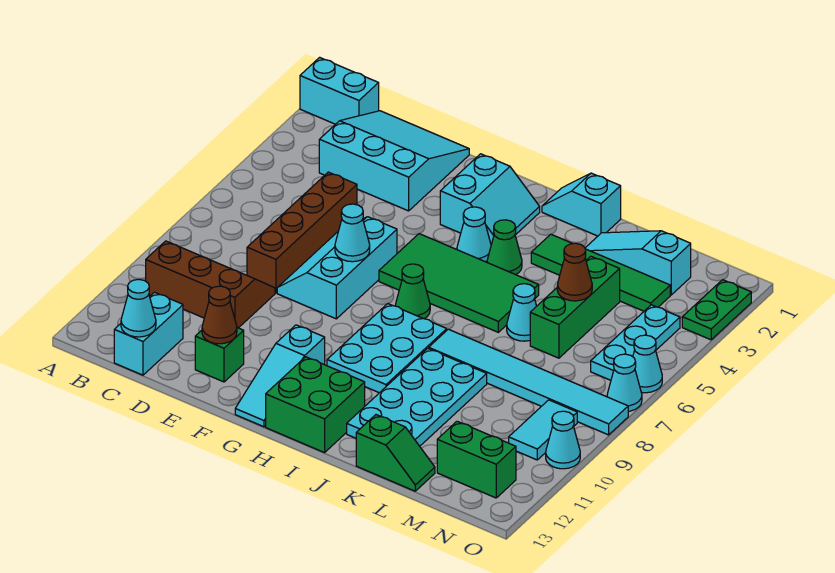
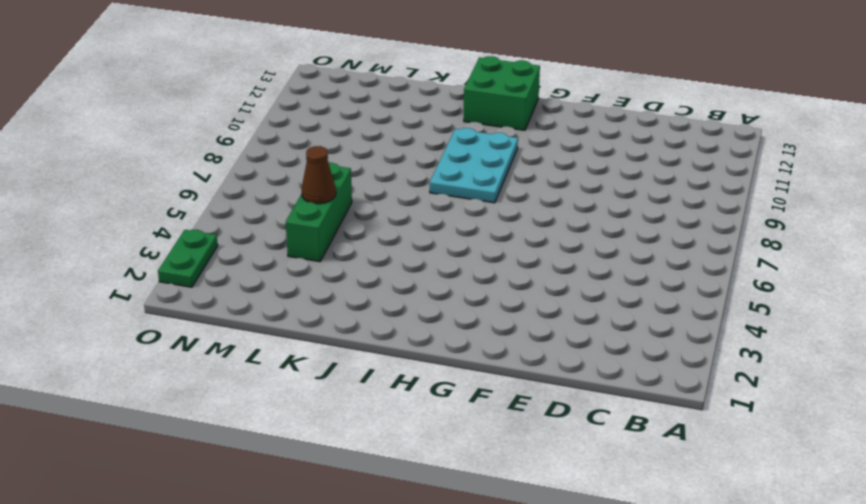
none -> cyan 1x2 brick [300,57,379,124]
none -> brown 2x3 slope [146,241,275,328]
none -> cyan 3x3 slope [319,111,469,211]
none -> cyan 1x2 brick [114,292,183,375]

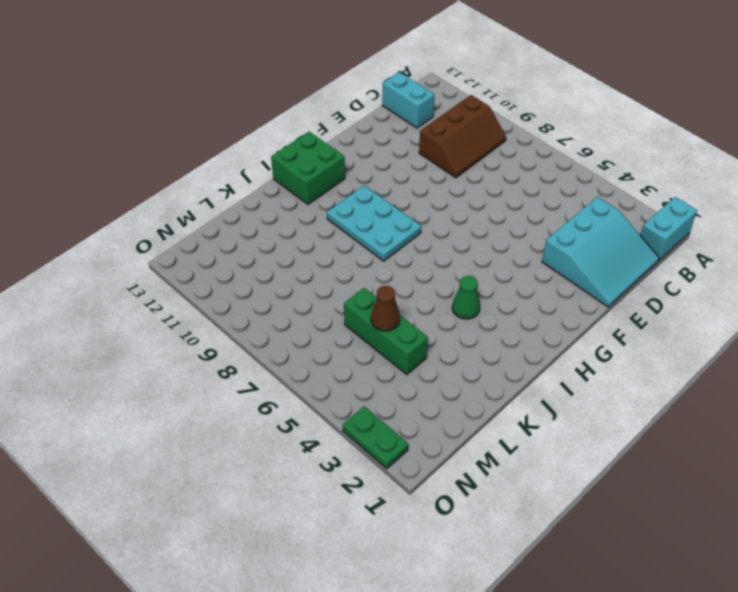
none -> brown 1x4 brick [247,172,357,293]
none -> cyan 2x3 slope [277,217,397,319]
none -> green 1x1 brick [195,328,244,382]
none -> cyan 2x2 slope [440,154,540,244]

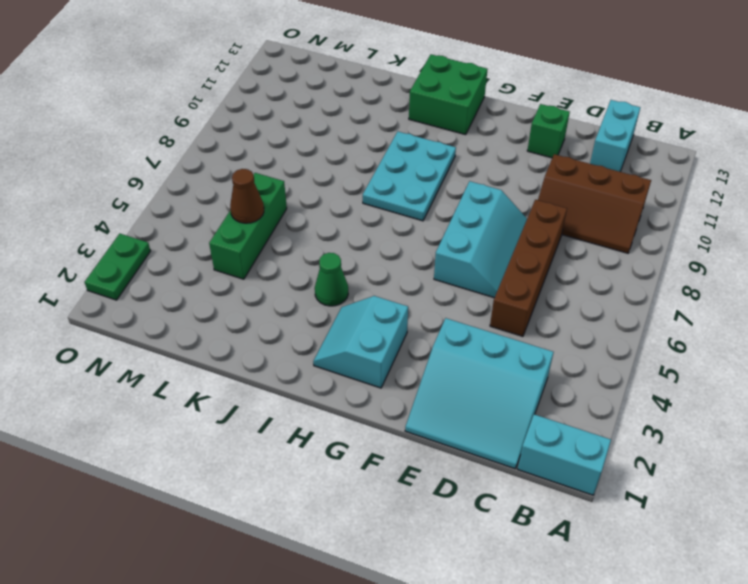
none -> green 2x4 tile [379,234,539,332]
none -> cyan 1x3 slope [235,325,325,427]
none -> cyan 1x1 cone [457,207,491,262]
none -> green 1x1 cone [395,264,430,319]

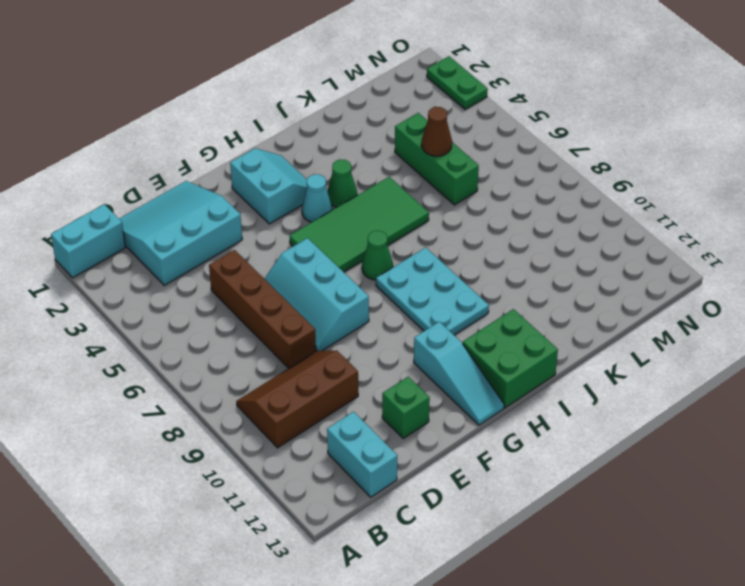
none -> cyan 1x2 slope [542,173,621,236]
none -> green 1x4 tile [531,234,670,311]
none -> cyan 1x6 tile [429,329,628,435]
none -> cyan 2x4 plate [347,348,487,446]

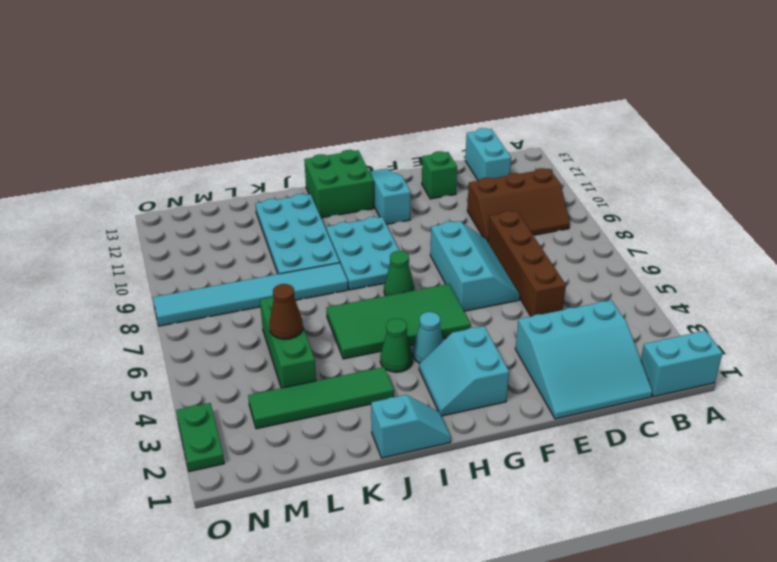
none -> cyan 1x3 slope [585,231,691,295]
none -> cyan 1x1 cone [507,284,536,341]
none -> green 1x2 slope [356,415,435,491]
none -> green 1x2 brick [437,421,516,498]

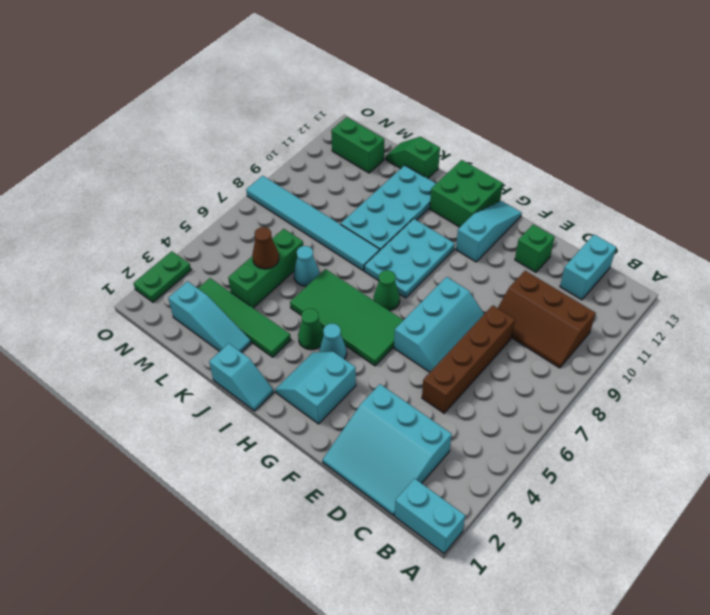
none -> cyan 1x3 plate [591,305,680,380]
none -> cyan 1x2 tile [509,400,577,460]
none -> cyan 1x1 cone [633,335,662,393]
none -> cyan 1x1 cone [607,354,642,411]

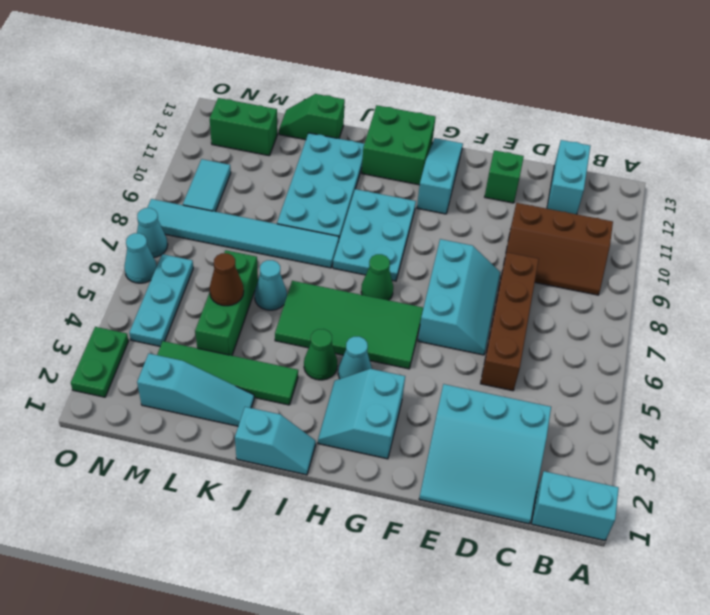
none -> cyan 1x1 cone [546,411,580,469]
none -> cyan 1x1 cone [121,279,156,337]
none -> brown 1x1 cone [202,286,237,344]
none -> cyan 1x1 cone [335,204,370,262]

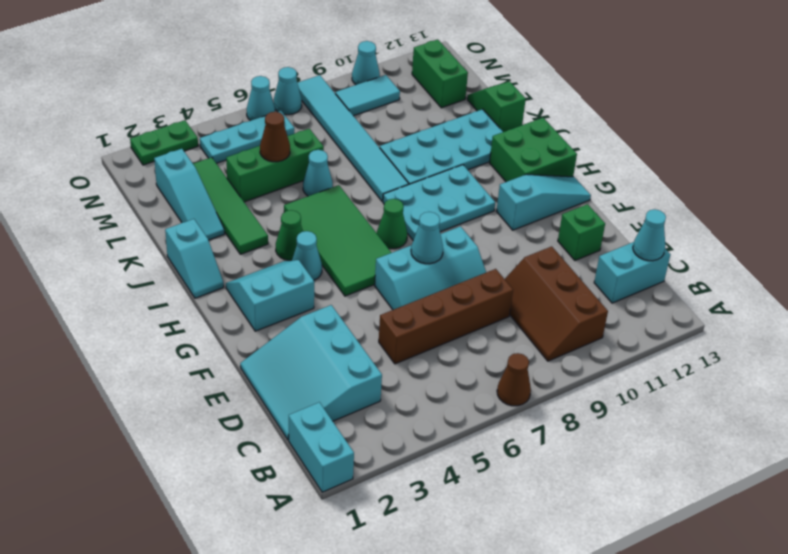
brown 1x1 cone [497,353,531,406] -> brown 1x1 cone moved to [202,286,237,344]

